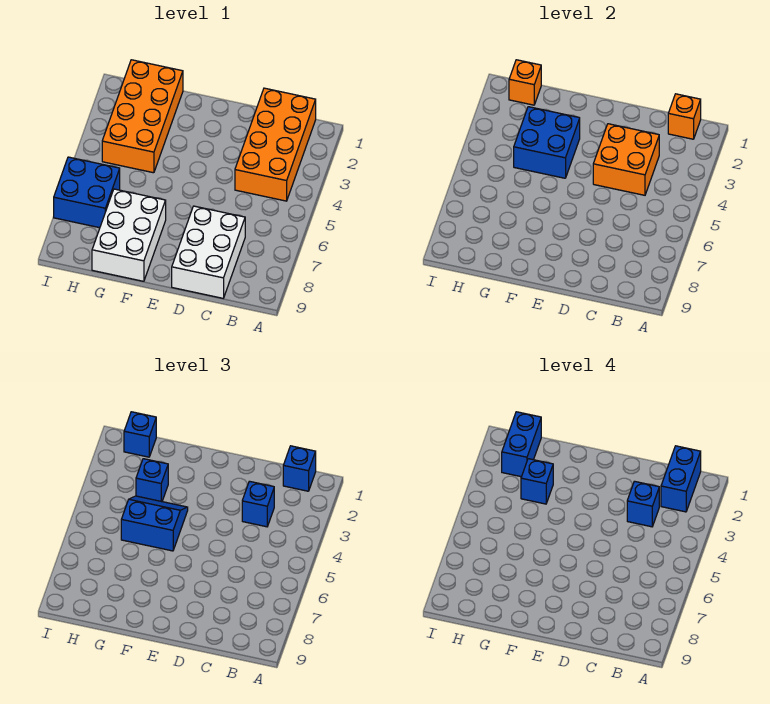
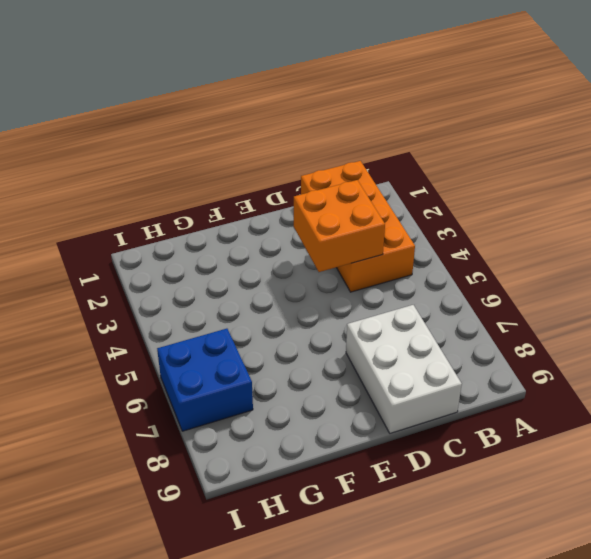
none -> white 2x3 brick [92,189,166,281]
none -> orange 2x4 brick [102,60,183,173]
none -> orange 1x1 brick [668,94,701,139]

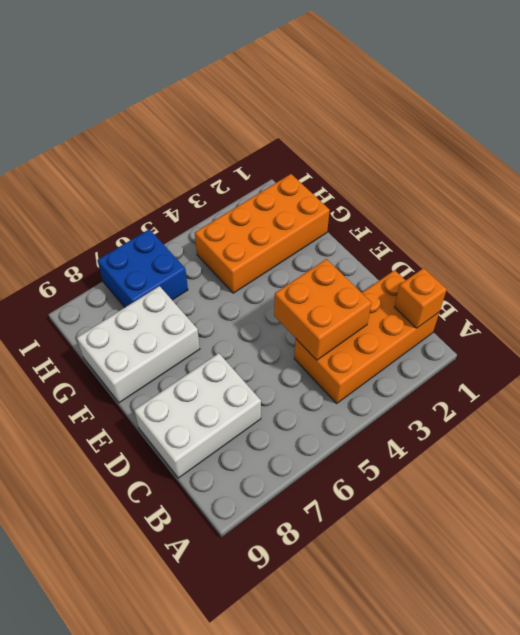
none -> blue 2x2 brick [514,107,580,178]
none -> orange 1x1 brick [509,60,541,105]
none -> blue 1x1 brick [283,446,316,491]

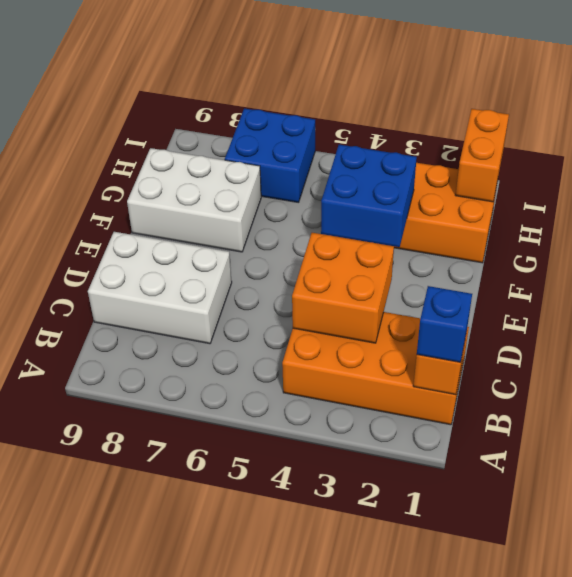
orange 1x2 brick [456,109,509,202] -> orange 1x1 brick [509,60,541,105]
none -> blue 1x1 brick [242,481,274,527]
none -> blue 2x2 slope [121,496,188,551]
none -> blue 1x1 brick [136,459,168,502]

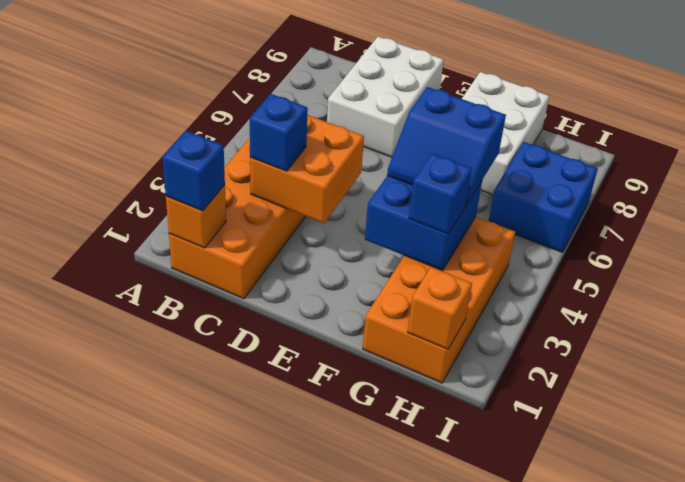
none -> blue 1x1 brick [124,412,156,457]
none -> blue 1x2 brick [661,446,701,512]
none -> blue 1x1 brick [627,481,659,527]

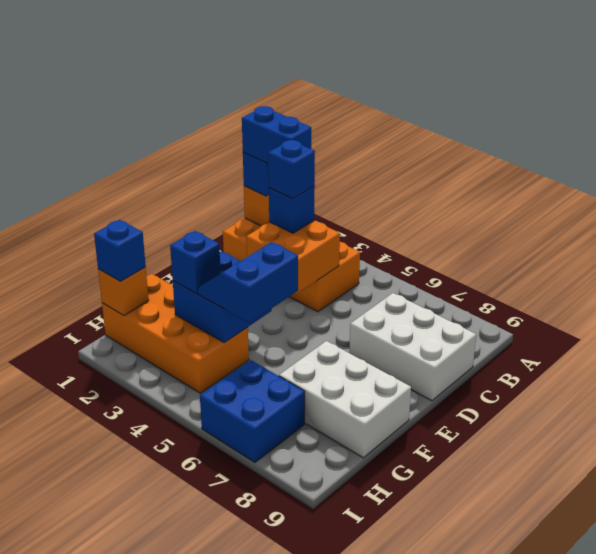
none -> blue 1x1 brick [521,459,553,504]
none -> blue 1x2 brick [502,412,541,477]

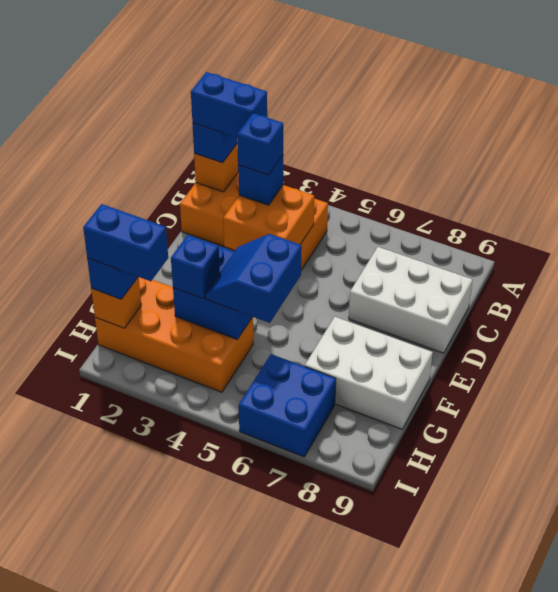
none -> blue 1x1 brick [521,459,553,504]

